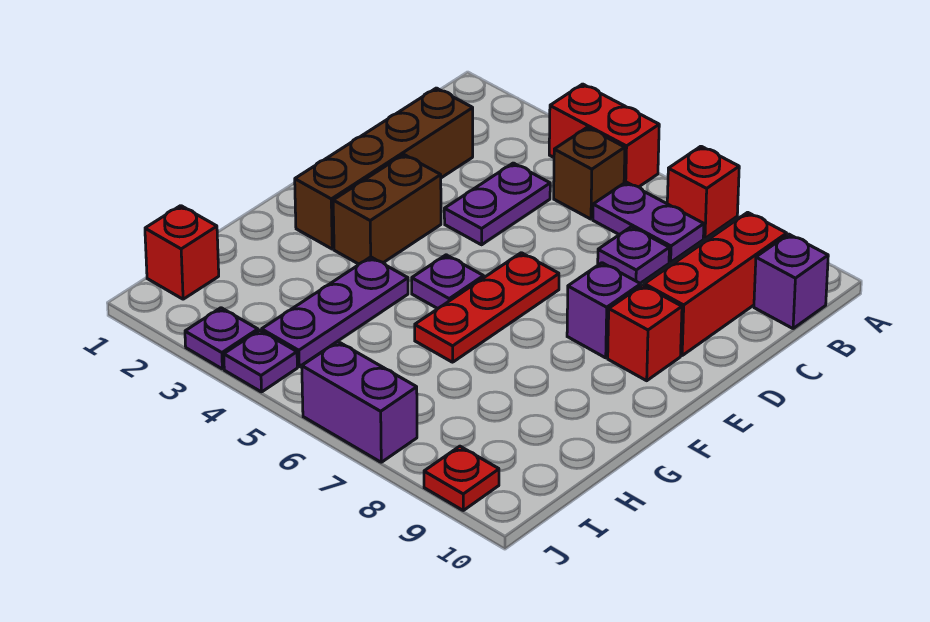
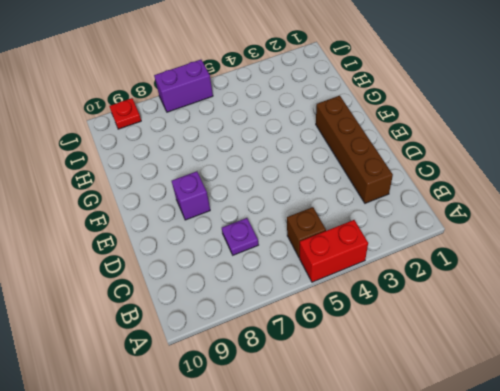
none -> red 1x1 brick [667,146,739,238]
none -> purple 1x2 plate [593,182,704,262]
none -> red 1x3 brick [644,212,787,355]

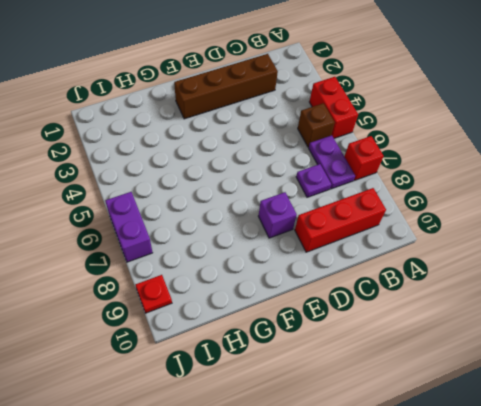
none -> purple 1x1 brick [754,234,828,329]
none -> purple 1x2 plate [444,163,550,245]
none -> brown 1x2 brick [333,155,441,264]

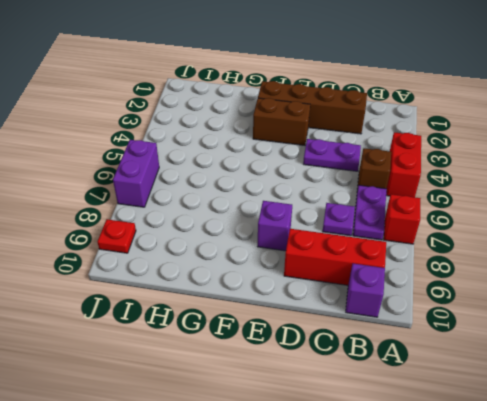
none -> red 1x3 plate [415,253,559,362]
none -> red 1x1 brick [608,285,682,381]
none -> purple 1x1 plate [412,255,484,309]

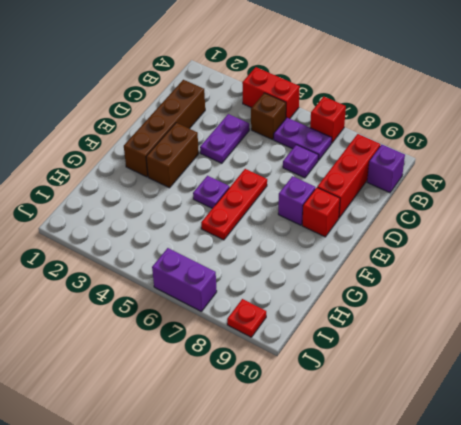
none -> purple 1x3 plate [262,257,408,367]
none -> red 1x1 brick [145,206,219,299]
none -> purple 1x1 plate [185,308,258,369]

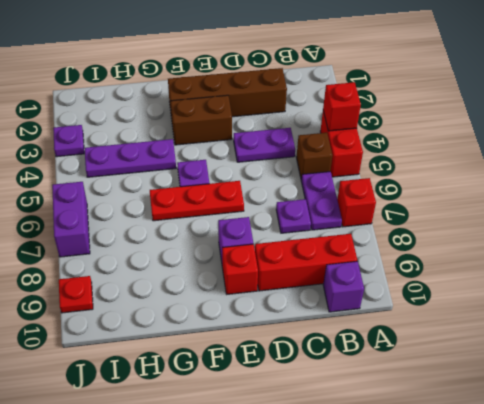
red 1x1 brick [323,82,361,131] -> red 1x1 brick moved to [145,206,219,299]
none -> purple 1x1 plate [224,330,297,392]

